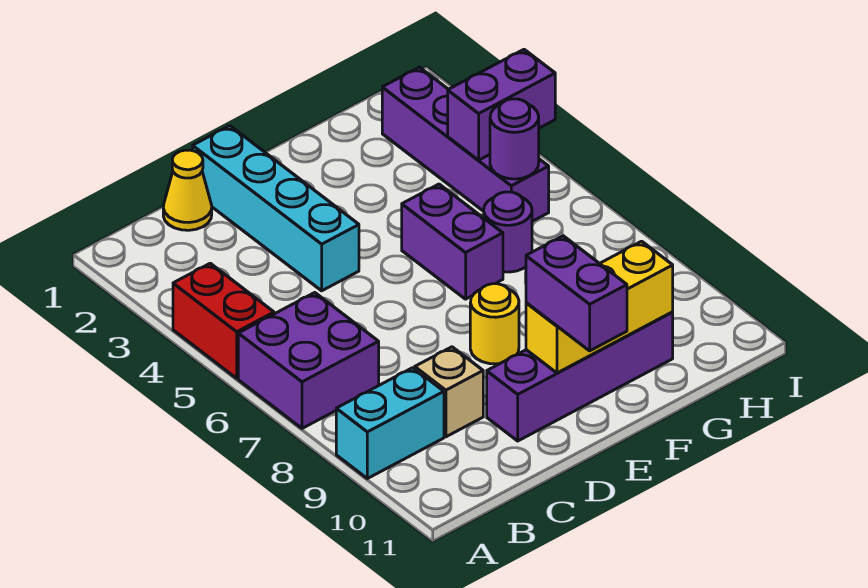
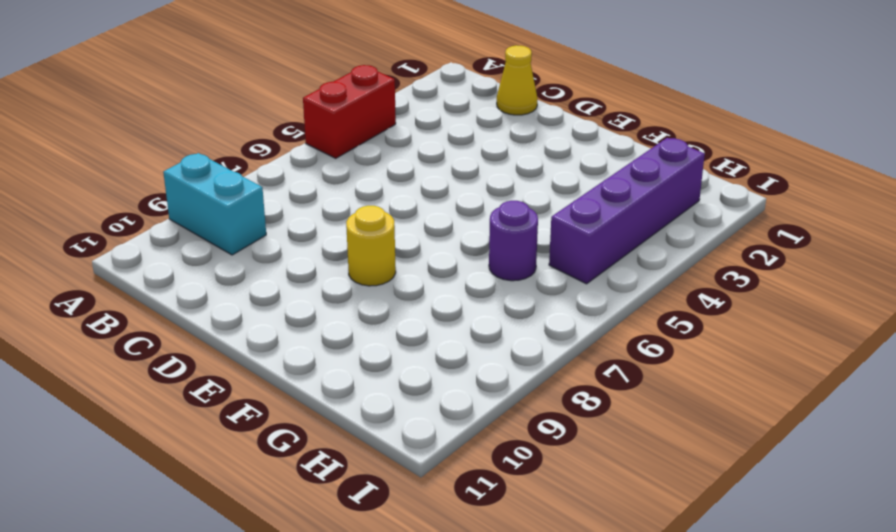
none -> purple 2x2 brick [238,293,379,428]
none -> tan 1x1 brick [415,347,483,437]
none -> cyan 1x4 brick [193,126,359,291]

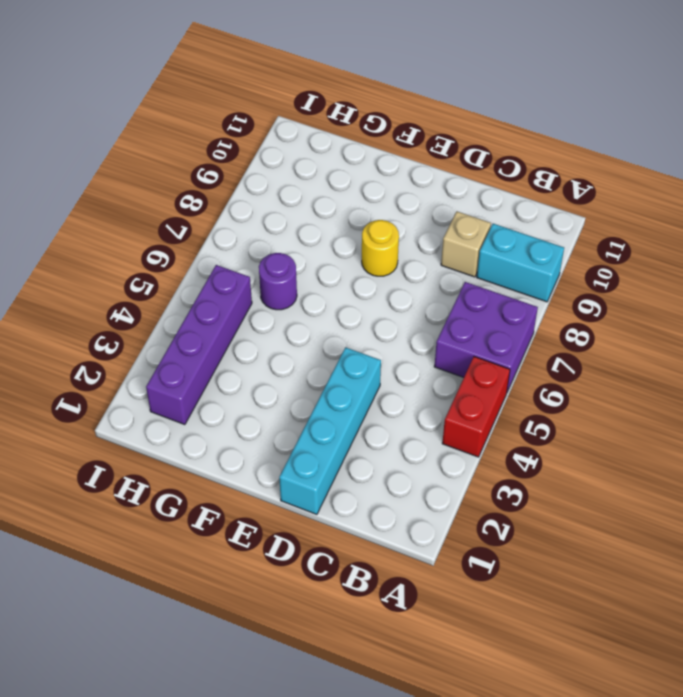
none -> yellow 1x1 cone [163,150,212,230]
none -> purple 1x4 brick [487,312,673,441]
none -> purple 1x2 brick [402,184,503,299]

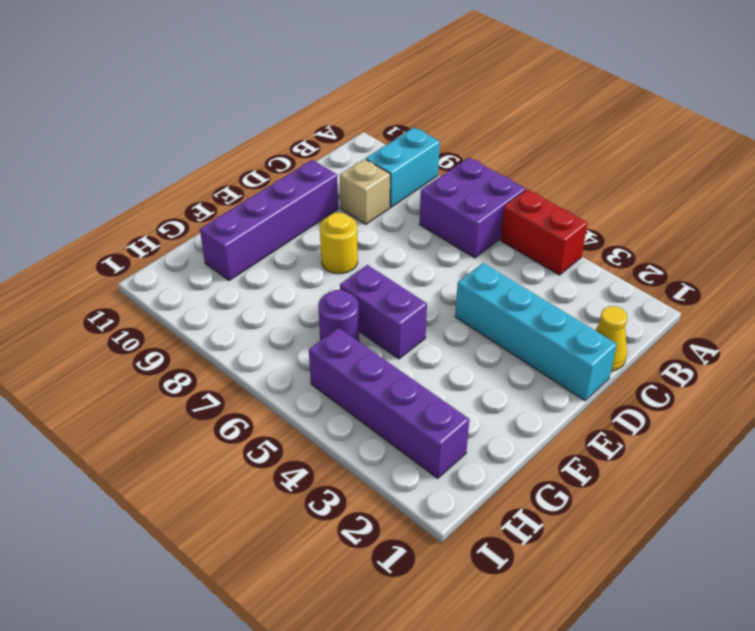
none -> yellow 1x3 brick [526,241,673,373]
none -> purple 1x2 brick [448,50,555,160]
none -> purple 1x1 round brick [490,99,539,179]

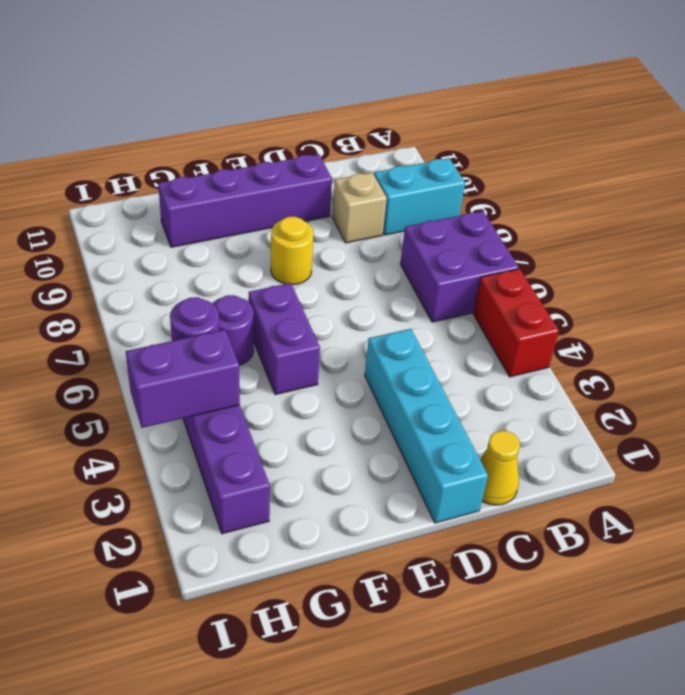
none -> yellow 1x3 brick [526,241,673,373]
none -> purple 1x2 brick [526,236,627,351]

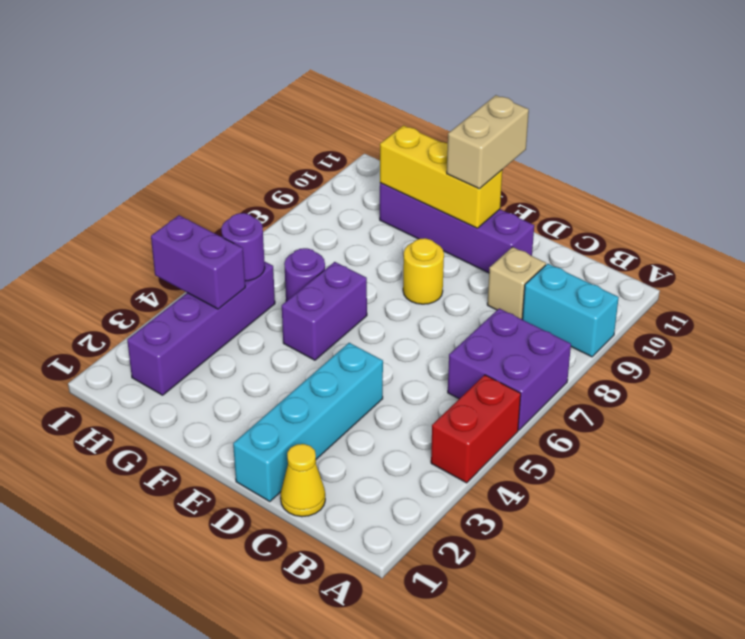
tan 1x2 brick [447,95,529,189] -> purple 1x2 brick [526,236,627,351]

